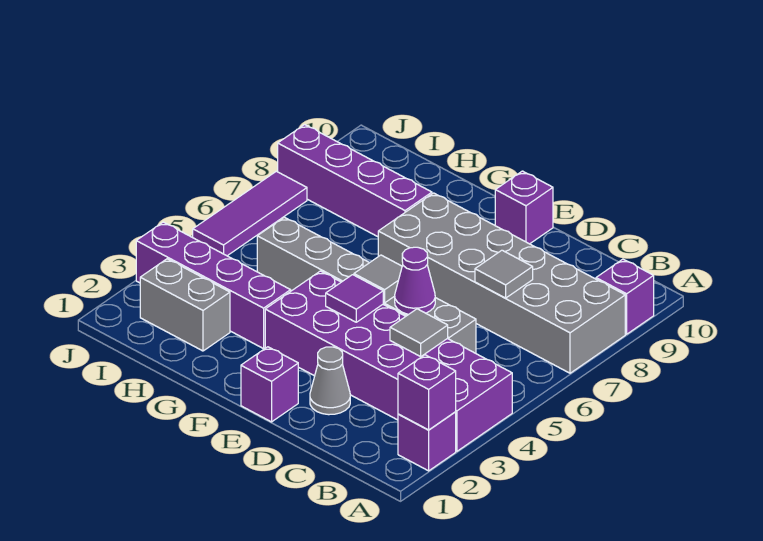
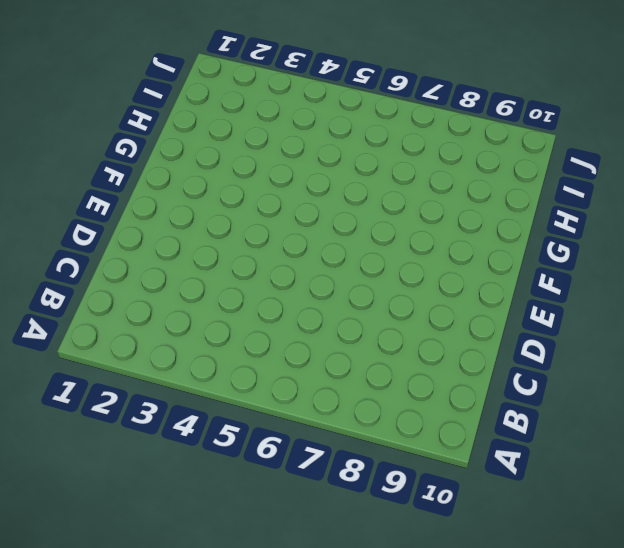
none -> purple 1x1 brick [398,412,456,471]
none -> purple 2x6 brick [265,271,512,451]
none -> grey 2x6 brick [378,193,625,373]

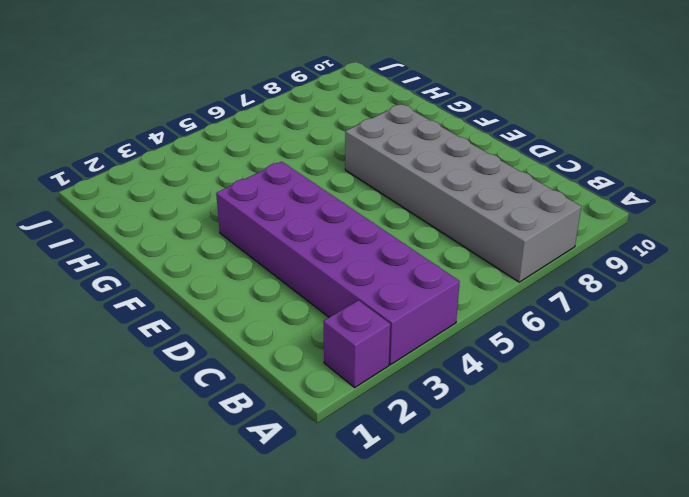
none -> purple 1x1 brick [596,259,654,334]
none -> grey 1x6 brick [257,217,476,353]
none -> grey 1x1 cone [310,347,350,415]

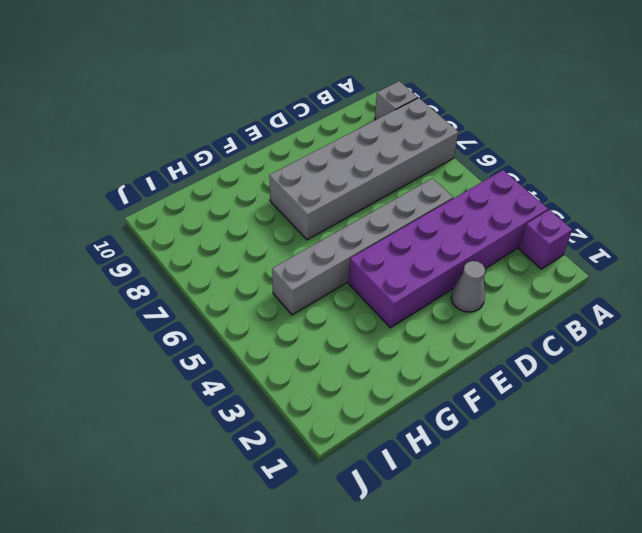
grey 1x1 brick [375,81,418,120] -> purple 1x1 brick [596,259,654,334]
none -> purple 1x1 brick [241,347,298,422]
none -> purple 1x1 brick [495,171,553,244]
none -> purple 1x4 brick [136,222,291,349]

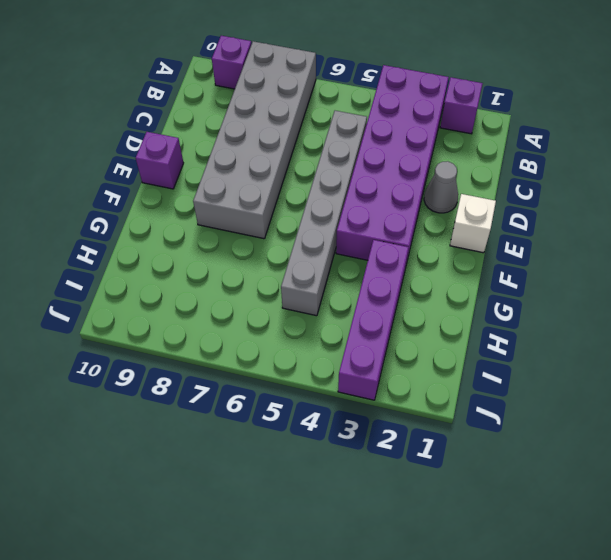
white 1x1 brick [450,194,496,253] -> purple 1x1 brick [241,347,298,422]
none -> purple 1x4 brick [278,125,432,237]
none -> grey 1x2 brick [140,259,230,351]
none -> purple 1x3 tile [193,171,307,256]

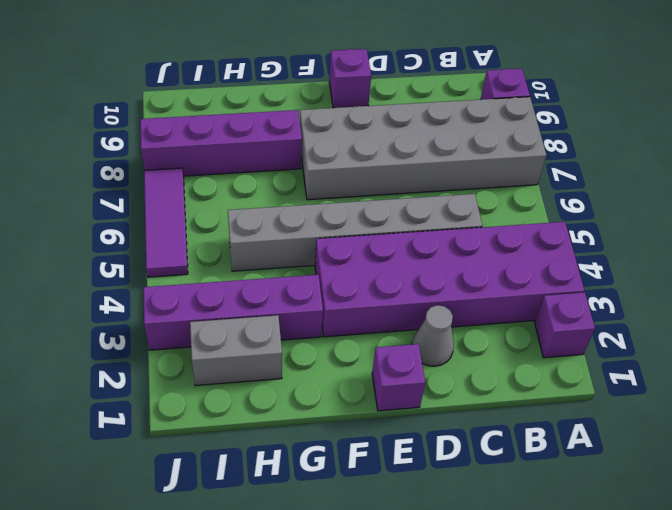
none -> purple 1x1 brick [398,355,456,430]
none -> grey 1x1 tile [390,309,448,356]
none -> grey 1x1 tile [475,250,533,298]

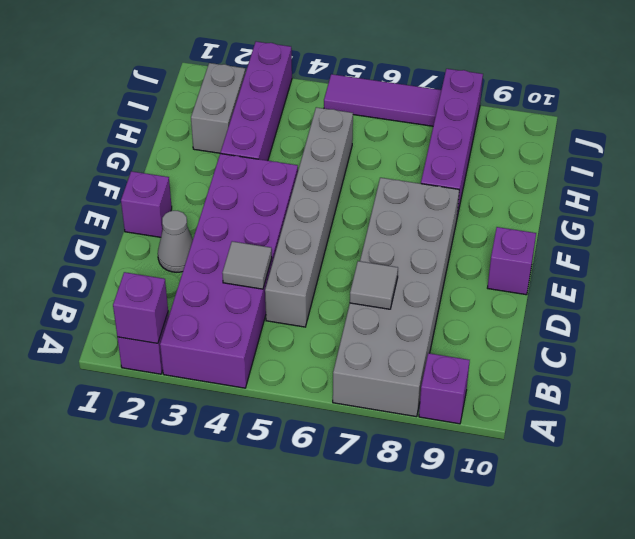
none -> purple 1x1 cone [395,247,435,314]
none -> purple 1x1 tile [326,275,383,322]
none -> grey 1x1 tile [354,255,402,303]

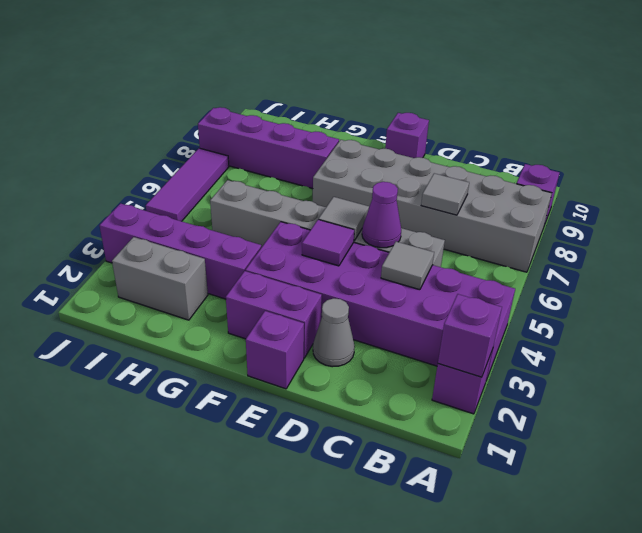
purple 1x2 brick [226,271,322,358] -> none

